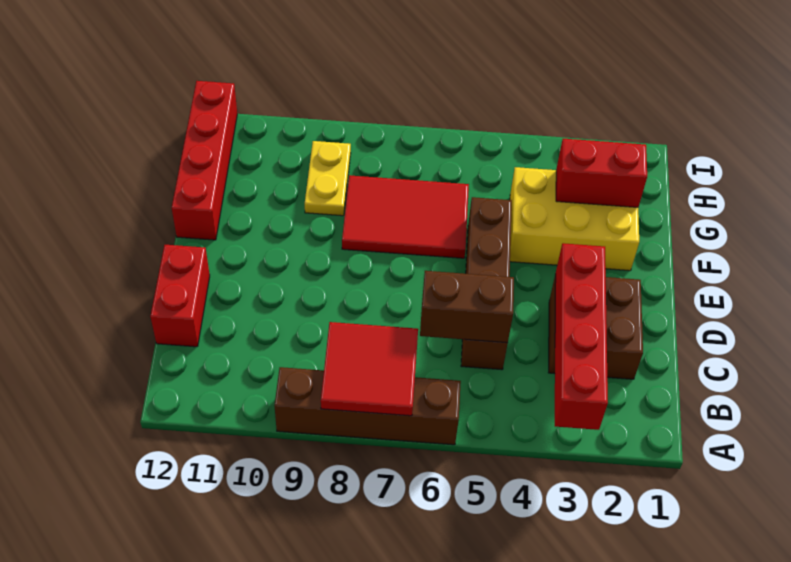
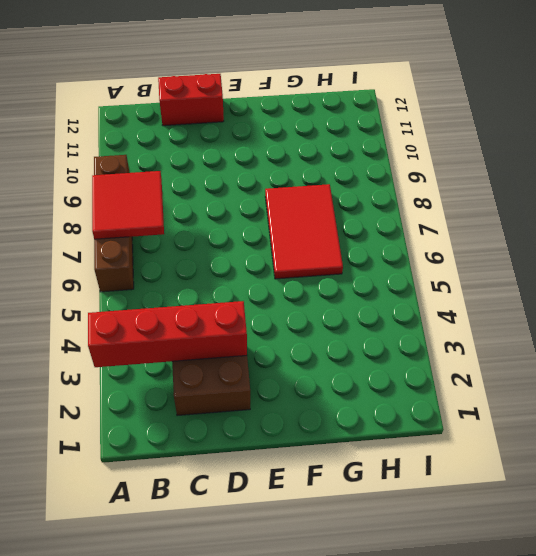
none -> brown 1x4 brick [461,197,512,370]
none -> yellow 2x3 brick [510,167,639,271]
none -> red 1x4 brick [172,81,237,240]

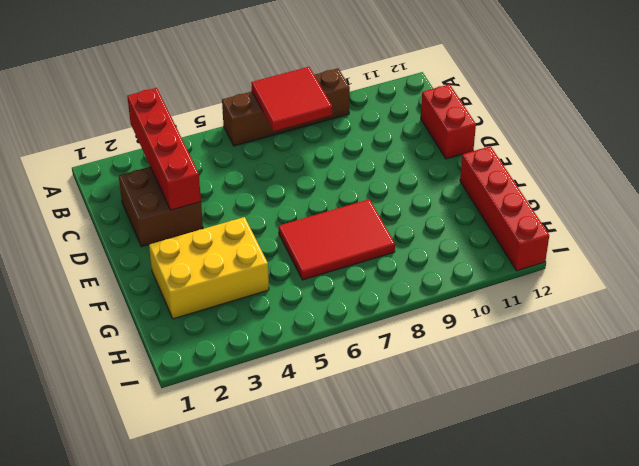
none -> brown 1x4 brick [461,197,512,370]
none -> yellow 1x2 plate [305,141,351,216]
none -> brown 1x2 brick [420,271,514,343]

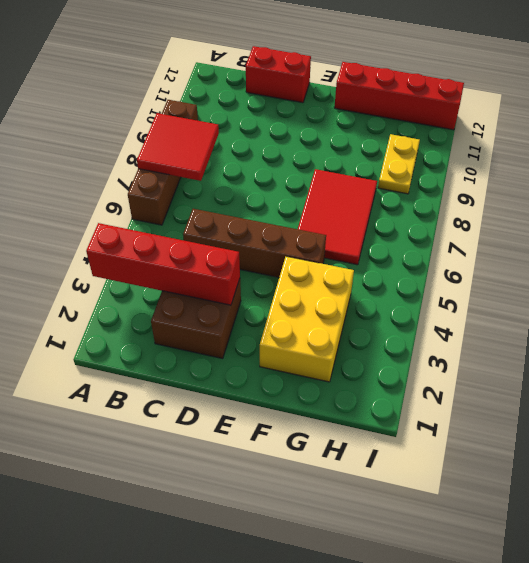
yellow 1x2 plate [378,134,420,194] -> yellow 1x2 plate turned to [305,141,351,216]
none -> brown 1x2 brick [420,271,514,343]
none -> red 1x2 brick [556,139,647,207]

